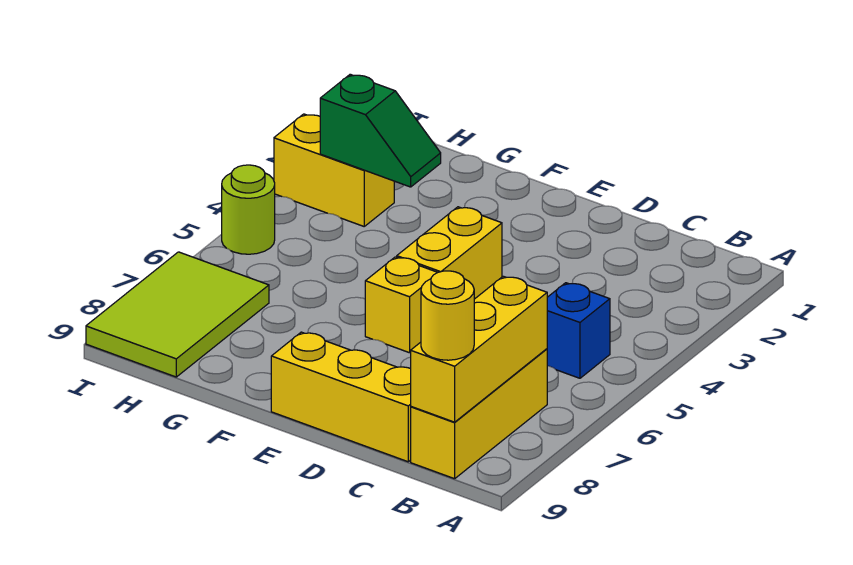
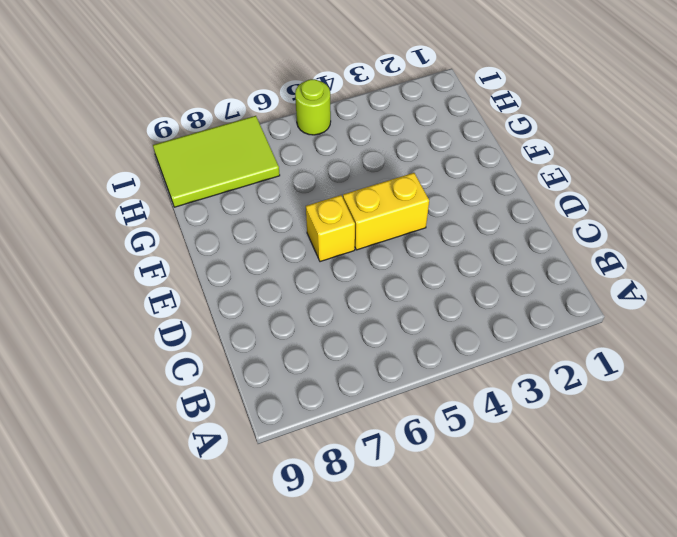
none -> blue 1x1 brick [547,283,610,378]
none -> yellow 1x3 brick [411,349,547,479]

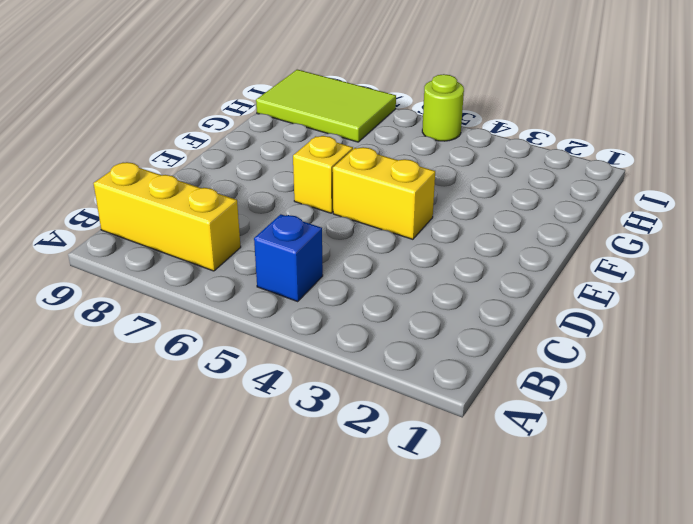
none -> yellow 1x3 brick [271,332,411,462]
none -> yellow 1x2 brick [274,114,394,226]

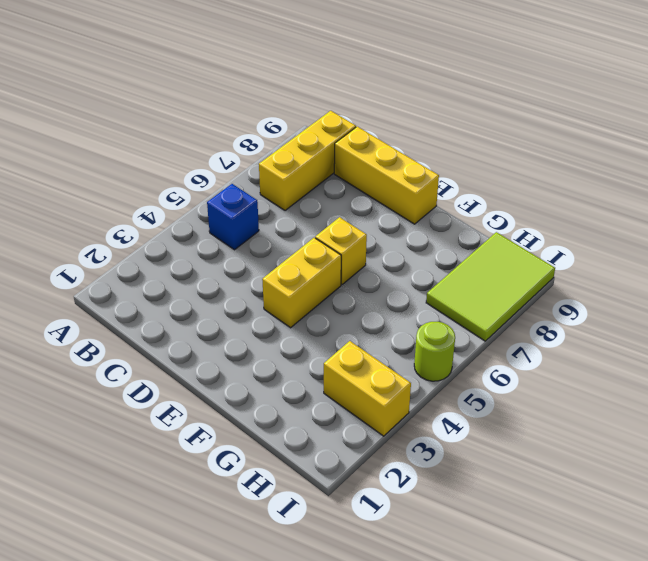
none -> yellow 1x3 brick [411,276,547,422]
none -> green 1x2 slope [320,74,441,187]

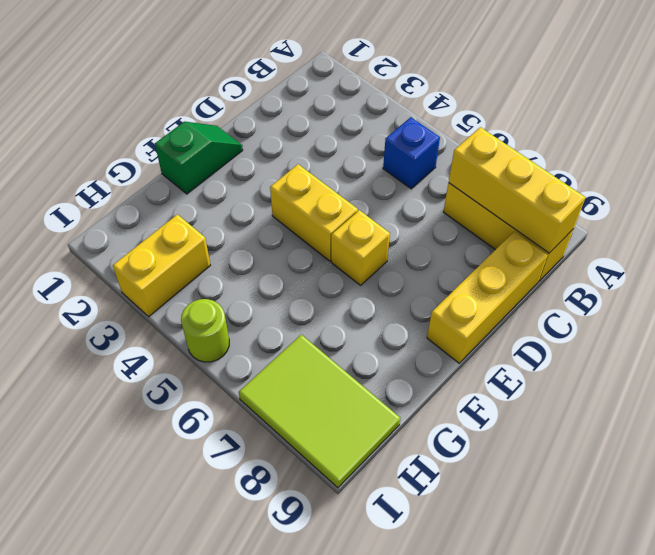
green 1x2 slope [155,122,243,194] -> green 1x2 slope moved to [320,74,441,187]
none -> yellow 1x1 round brick [421,271,474,360]

